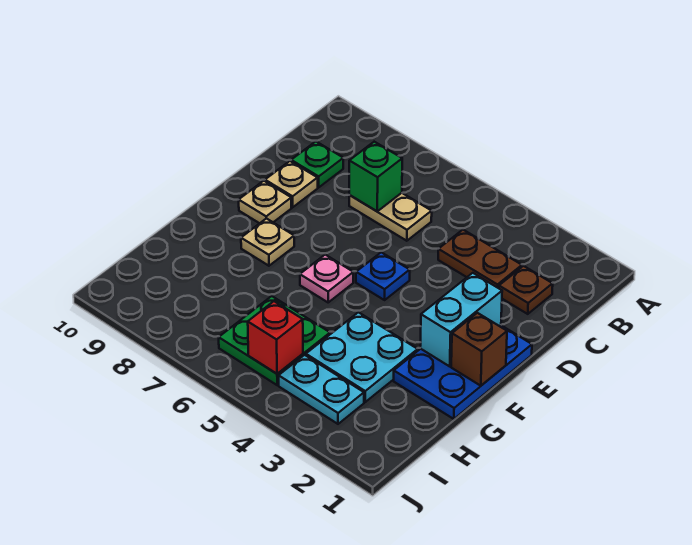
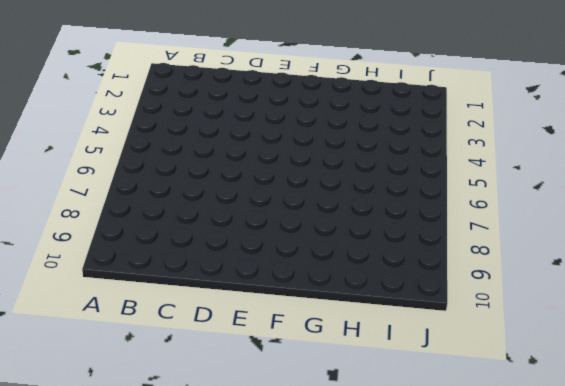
none -> brown 1x1 plate [499,266,553,314]
none -> brown 1x2 plate [438,230,522,288]
none -> tan 1x2 plate [349,193,432,241]

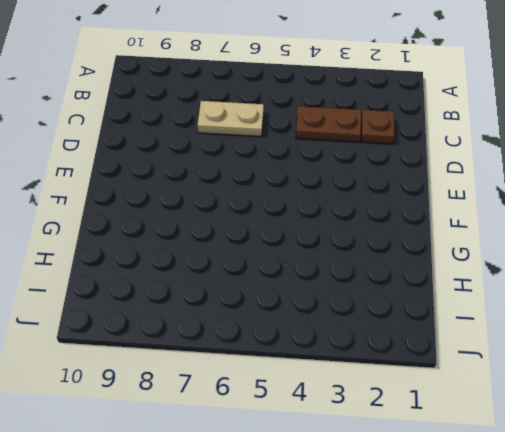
none -> green 1x1 plate [291,142,343,187]
none -> tan 1x1 plate [265,161,318,207]
none -> blue 2x3 plate [394,325,532,419]

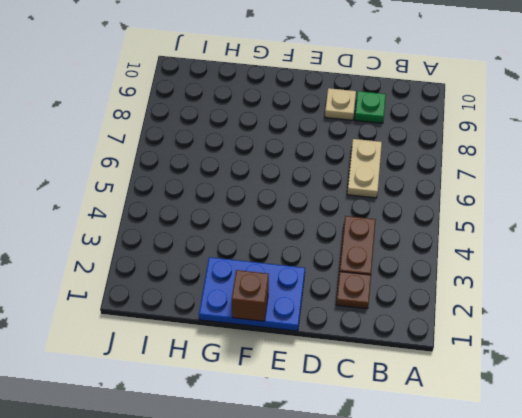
none -> blue 1x1 plate [356,252,410,300]
none -> tan 1x1 plate [239,181,291,223]
none -> pink 1x1 plate [300,255,353,302]

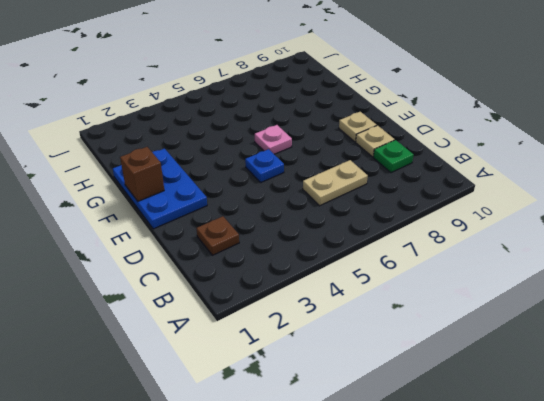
none -> brown 1x2 plate [438,230,522,288]
none -> tan 1x1 plate [241,218,294,266]
none -> cyan 2x2 plate [306,312,418,402]

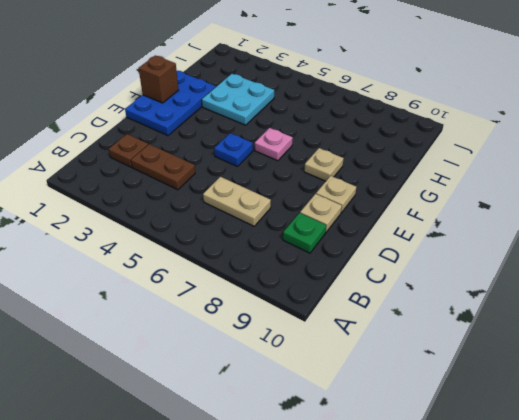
none -> green 2x2 plate [219,296,330,385]
none -> cyan 1x2 plate [279,355,364,424]
none -> green 1x1 brick [349,142,402,211]

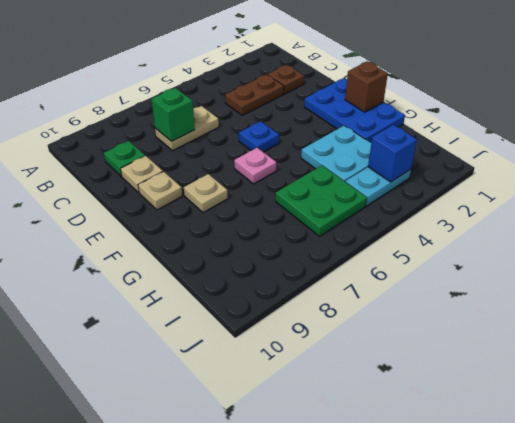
blue 1x1 brick [368,125,417,182] -> none
none -> cyan 1x2 brick [420,273,502,366]
none -> red 1x1 brick [248,301,303,374]

